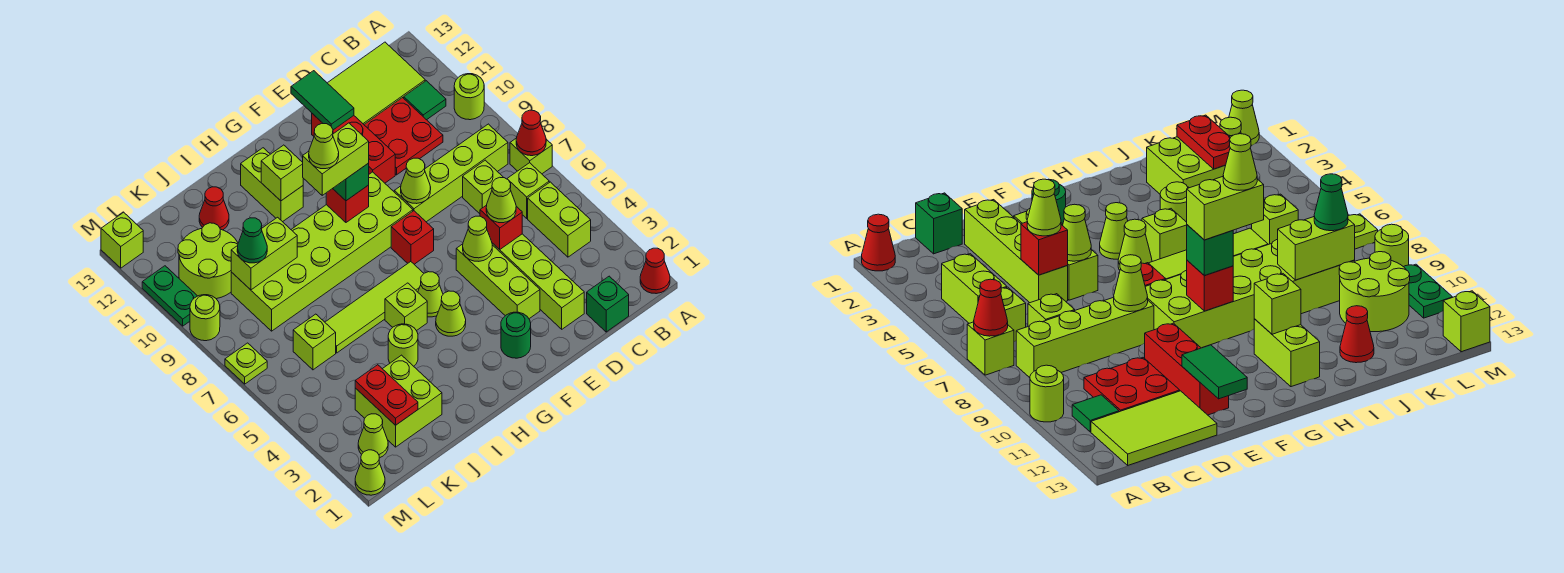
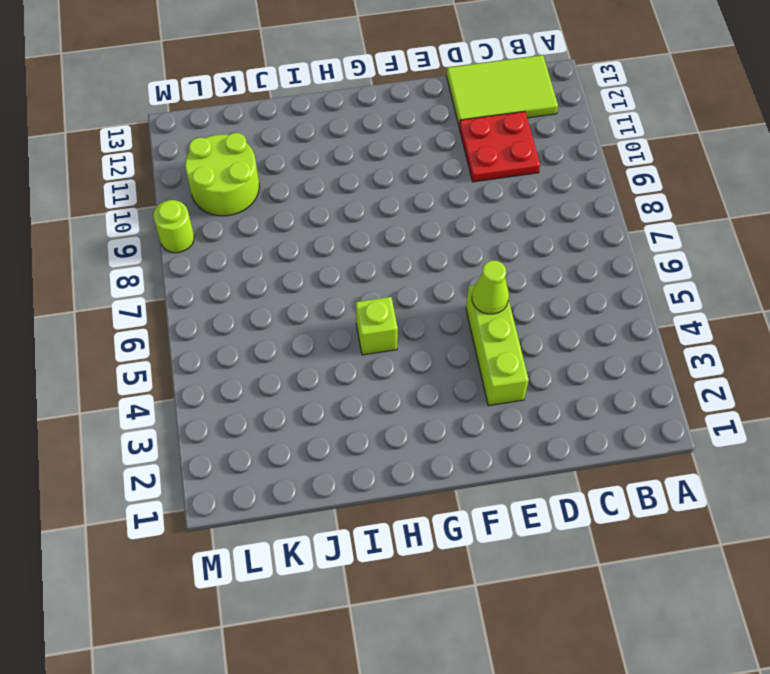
none -> red 1x1 cone [640,248,670,294]
none -> lime 1x1 brick [510,138,552,174]
none -> lime 1x1 round brick [454,74,484,120]
none -> lime 1x2 brick [528,182,591,257]

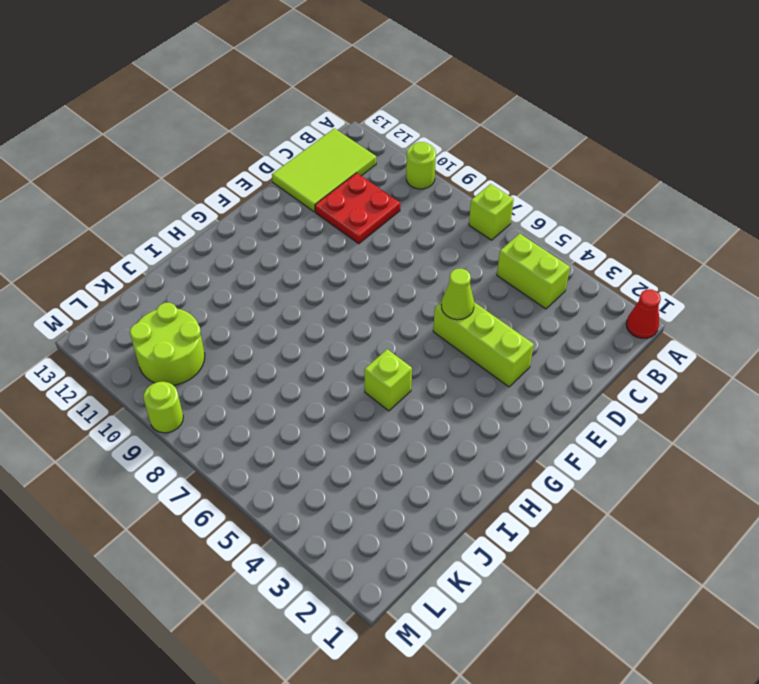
none -> lime 1x1 brick [507,163,549,218]
none -> lime 1x4 brick [394,124,508,222]
none -> green 1x1 tile [404,81,446,120]
none -> green 1x1 brick [587,276,629,332]

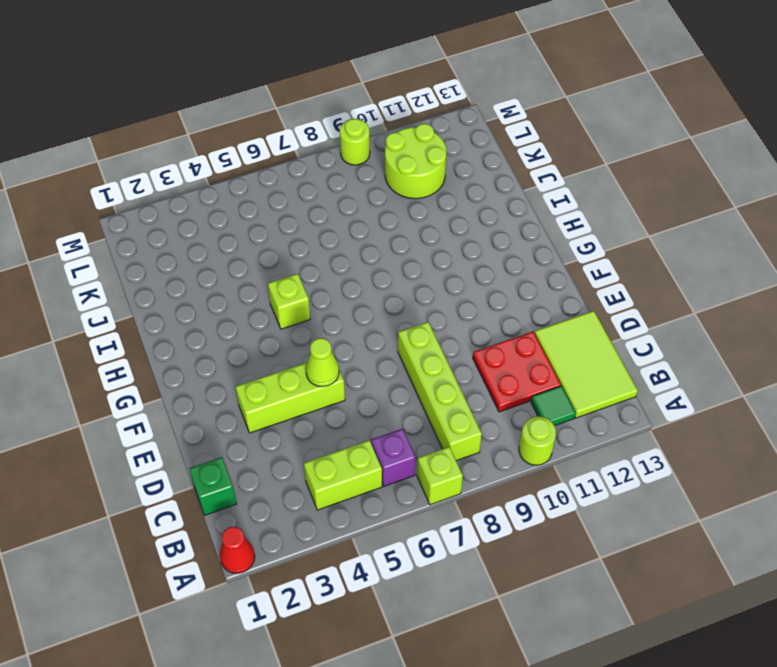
purple 1x1 brick [371,429,416,486] -> lime 1x1 brick [507,163,549,218]
none -> lime 1x1 brick [463,160,504,214]
none -> lime 1x4 brick [492,234,584,329]
none -> red 1x3 brick [312,114,395,183]
none -> green 1x1 round brick [501,312,531,358]

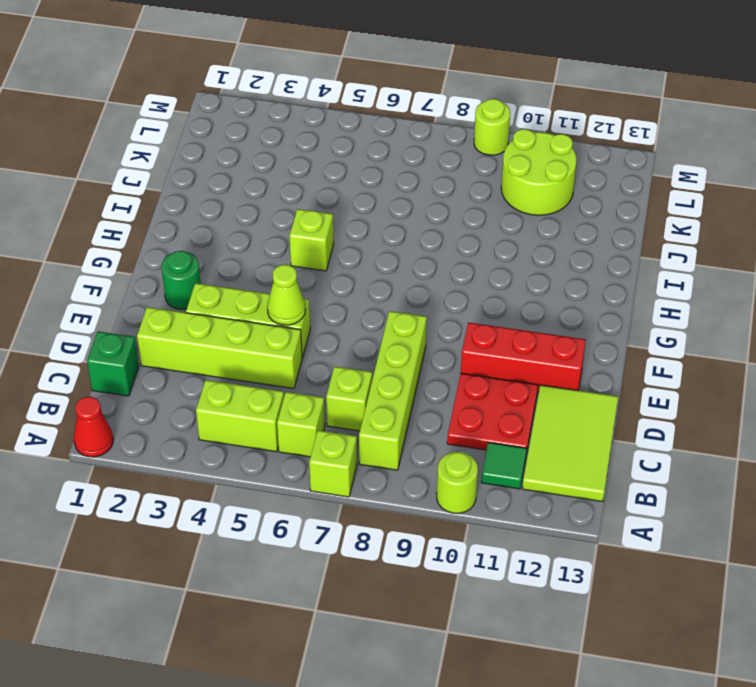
none -> red 1x1 brick [391,211,434,264]
none -> lime 2x6 brick [231,172,413,331]
none -> lime 1x1 cone [436,291,466,336]
none -> lime 1x1 cone [418,272,443,317]

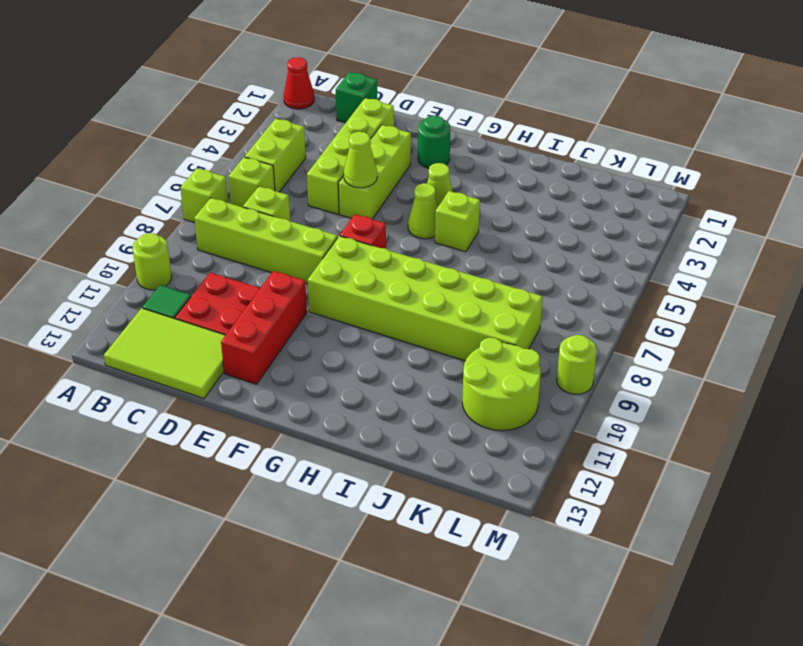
none -> lime 1x4 tile [325,262,424,353]
none -> lime 1x2 brick [241,148,303,222]
none -> lime 1x1 round brick [388,324,418,366]
none -> lime 2x2 brick [355,355,442,447]

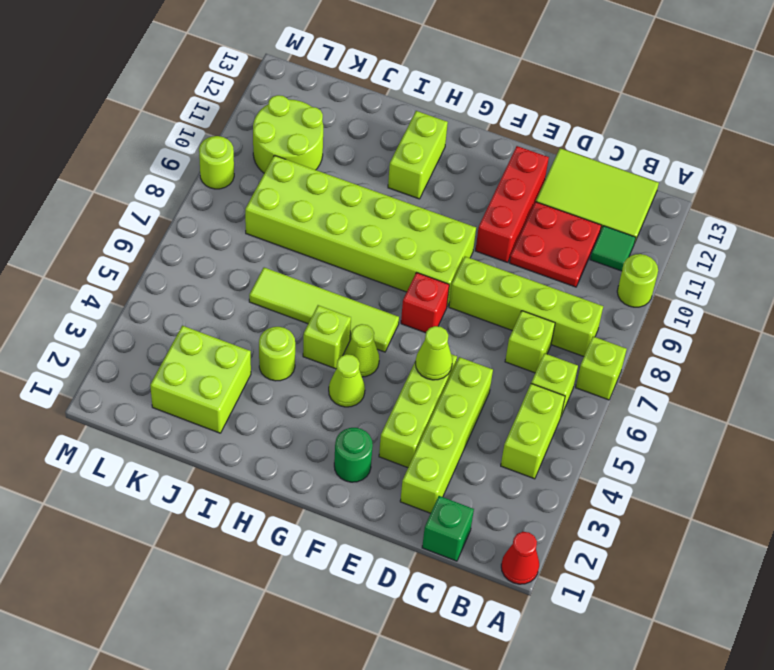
none -> red 1x1 cone [199,187,229,230]
none -> lime 1x1 brick [293,314,336,370]
none -> lime 1x1 cone [358,414,388,458]
none -> lime 1x1 cone [355,450,385,495]

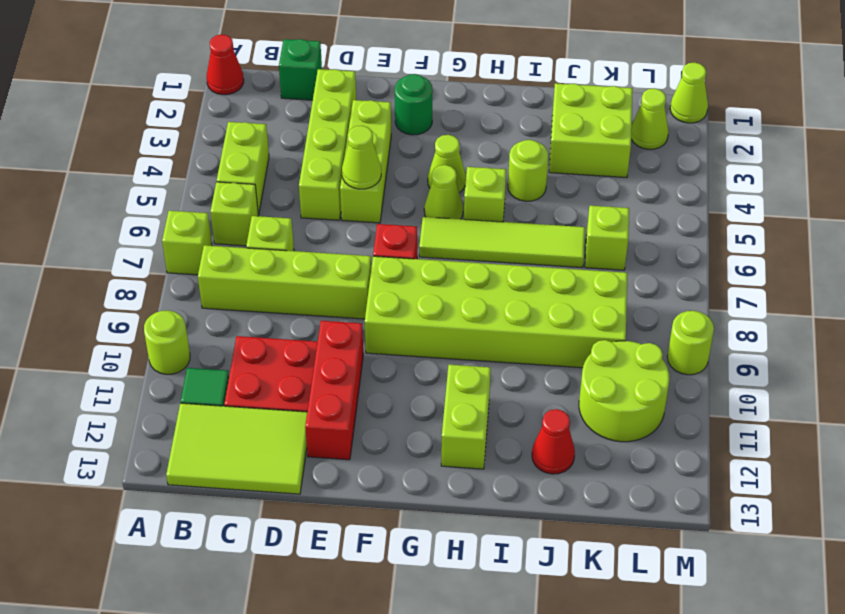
none -> lime 1x1 plate [225,343,267,384]
none -> green 1x2 plate [142,266,197,326]
none -> lime 1x1 brick [101,212,143,268]
none -> red 1x1 cone [516,110,546,156]

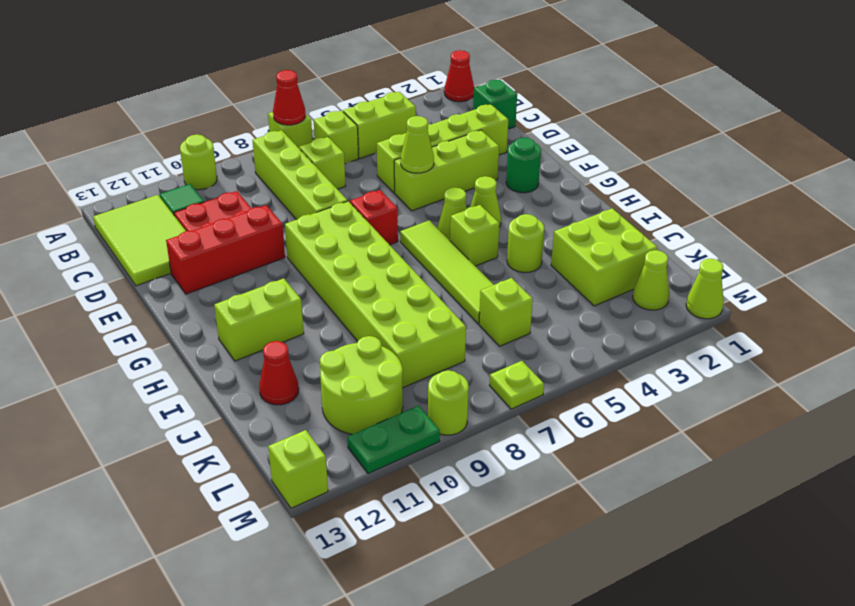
none -> red 1x1 brick [480,205,522,249]
none -> lime 1x1 cone [401,158,431,204]
none -> green 1x2 tile [291,71,354,130]
none -> red 1x1 brick [326,185,369,222]

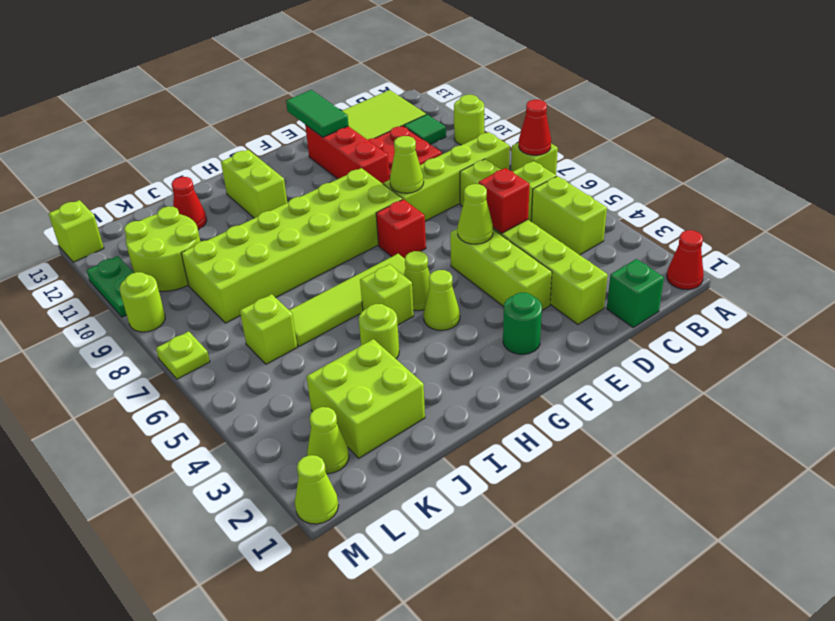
none -> red 1x1 brick [326,185,369,222]
none -> lime 1x1 brick [261,145,303,201]
none -> lime 1x2 brick [231,217,297,290]
none -> red 1x2 plate [355,365,418,425]

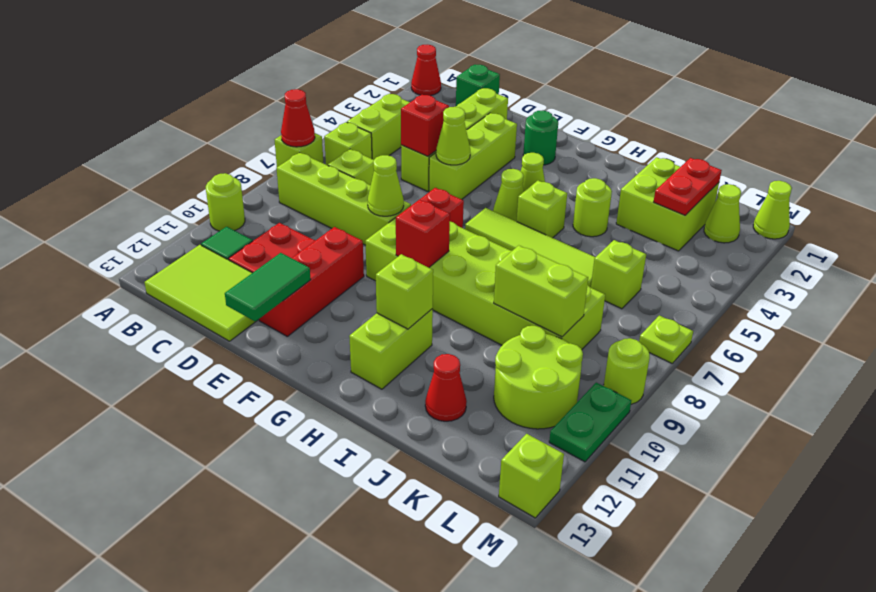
none -> lime 1x1 cone [486,177,516,223]
none -> green 1x1 brick [333,163,369,201]
none -> green 1x1 cone [237,218,267,263]
none -> lime 1x2 brick [303,123,369,195]

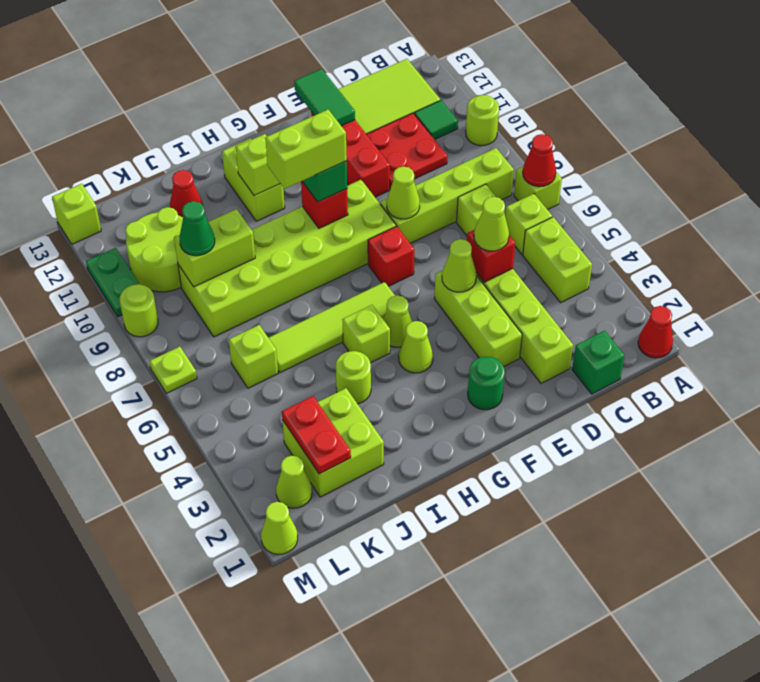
none -> lime 1x1 cone [309,124,339,169]

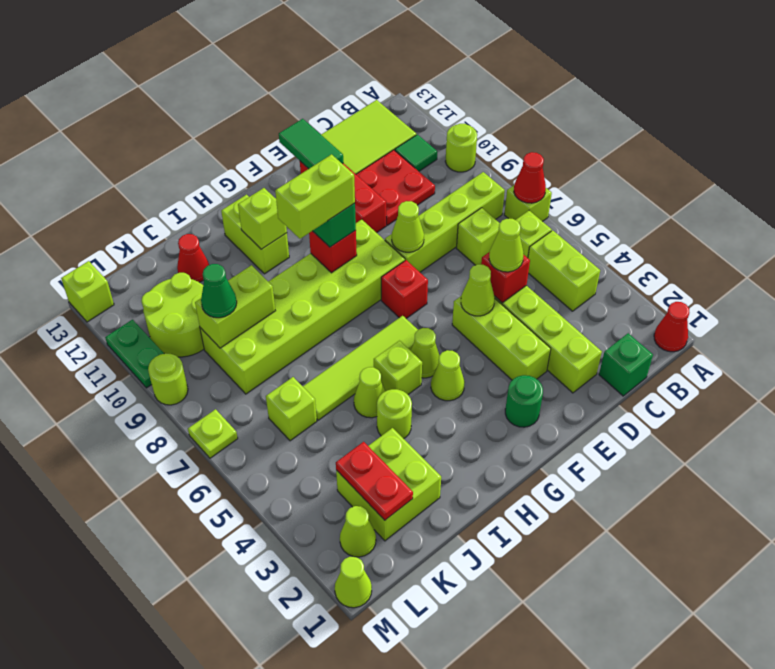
lime 1x1 cone [354,367,385,418] -> lime 1x1 cone moved to [309,124,339,169]

